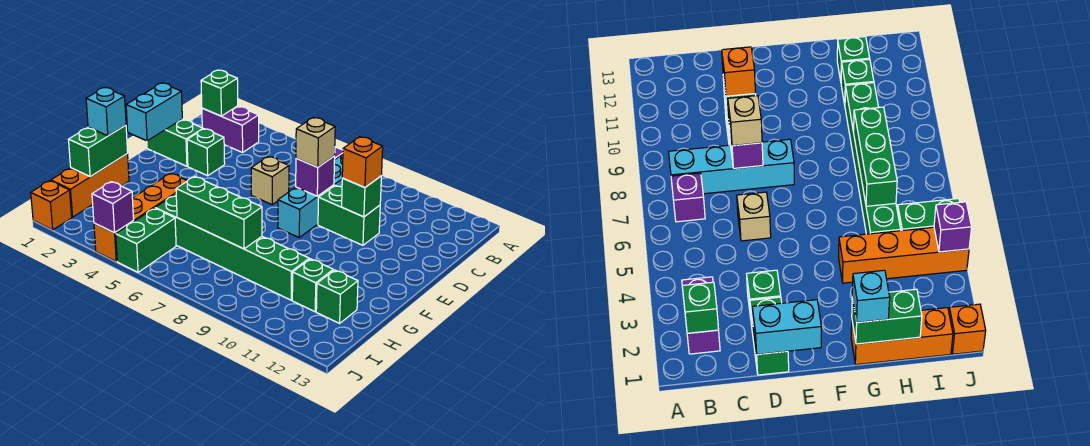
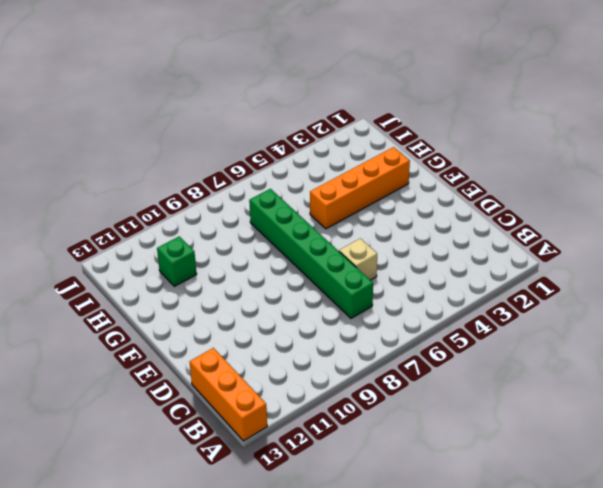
orange 1x3 brick [190,348,267,441] -> orange 1x3 brick moved to [51,154,129,217]
green 1x6 brick [249,189,373,318] -> green 1x6 brick turned to [155,196,309,300]
orange 1x4 brick [310,147,410,229] -> orange 1x4 brick turned to [94,173,187,261]
none -> purple 1x2 brick [202,106,259,152]
none -> purple 1x1 brick [671,173,705,222]
none -> cyan 1x4 brick [278,154,343,237]

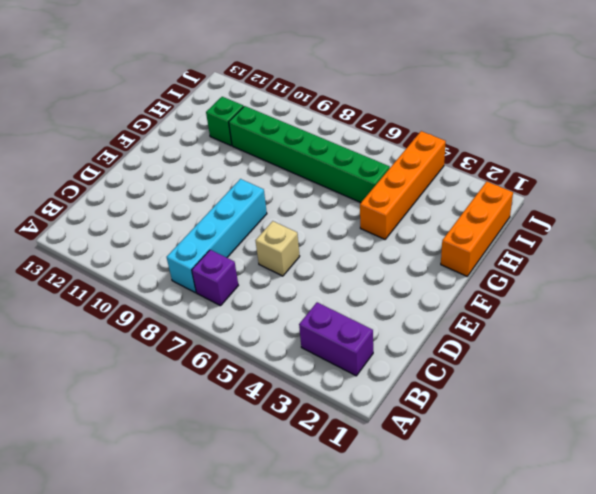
none -> green 1x2 brick [147,119,203,166]
none -> green 1x1 brick [187,129,225,176]
none -> green 1x2 brick [318,186,380,245]

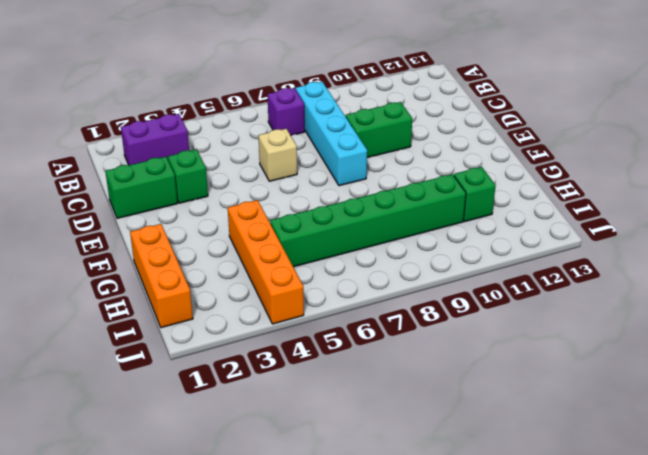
none -> green 1x1 brick [316,270,358,323]
none -> green 1x2 brick [116,208,176,272]
none -> orange 1x1 brick [31,181,72,230]

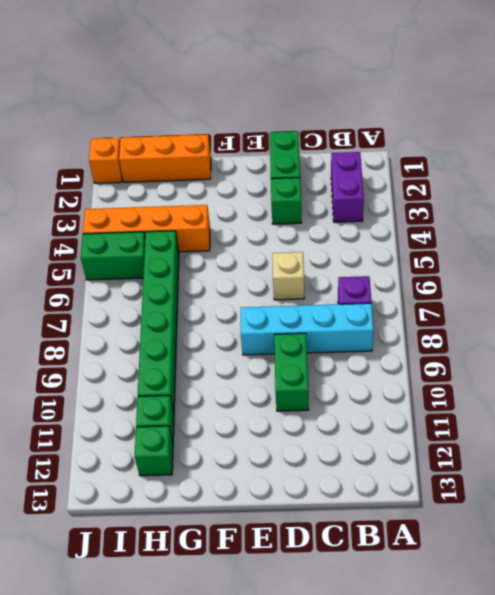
none -> green 1x1 brick [201,70,238,116]
none -> cyan 1x2 brick [126,83,182,141]
none -> purple 1x1 brick [296,156,335,196]

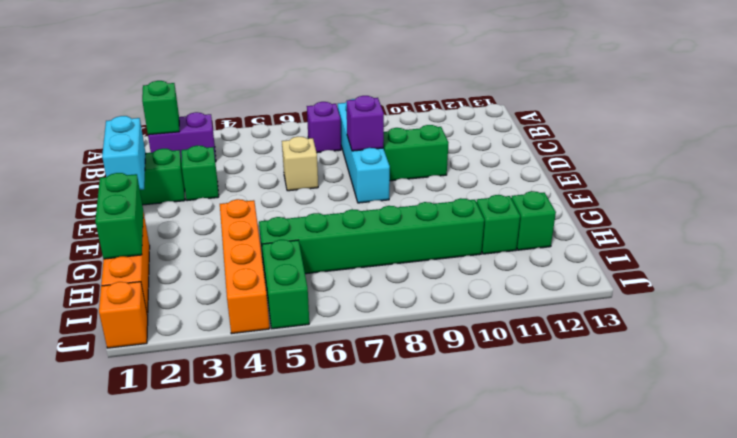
none -> green 1x1 brick [342,176,381,217]
none -> green 1x3 brick [176,177,262,249]
none -> purple 1x1 brick [92,182,134,233]

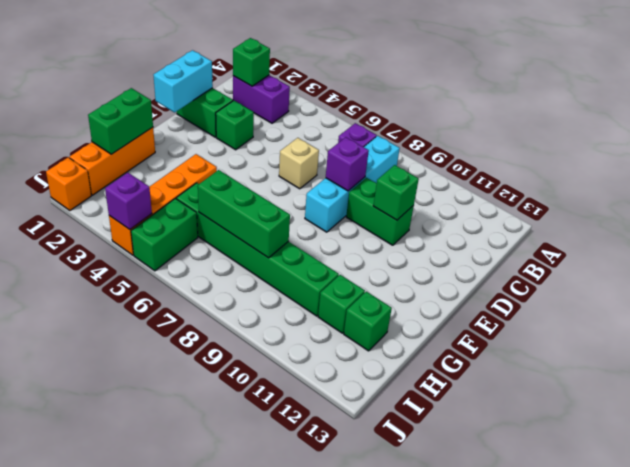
none -> tan 1x1 brick [296,117,335,167]
none -> orange 1x1 brick [342,137,383,188]
none -> cyan 1x1 brick [86,88,126,136]

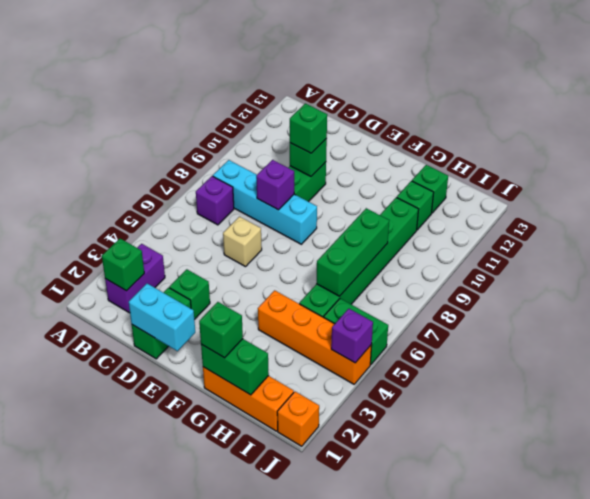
green 1x1 brick [290,103,327,153] -> orange 1x1 brick [342,137,383,188]
green 1x1 brick [199,302,243,358] -> cyan 1x1 brick [86,88,126,136]
none -> tan 1x1 brick [296,117,335,167]

